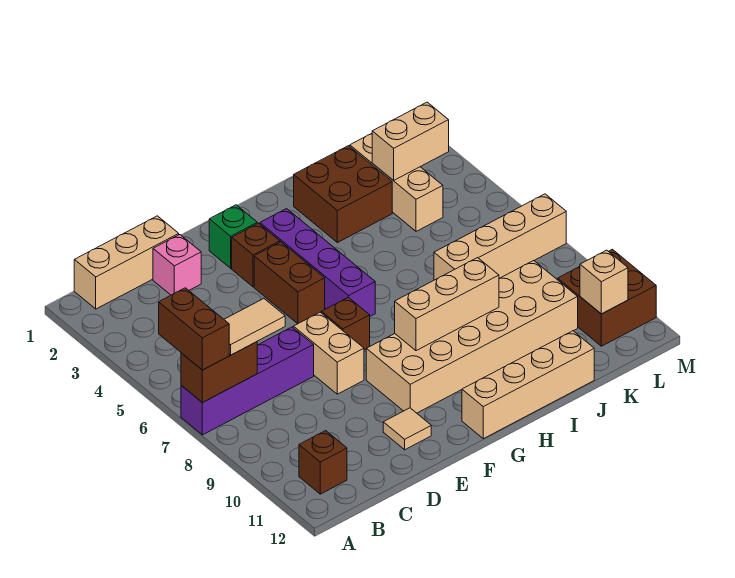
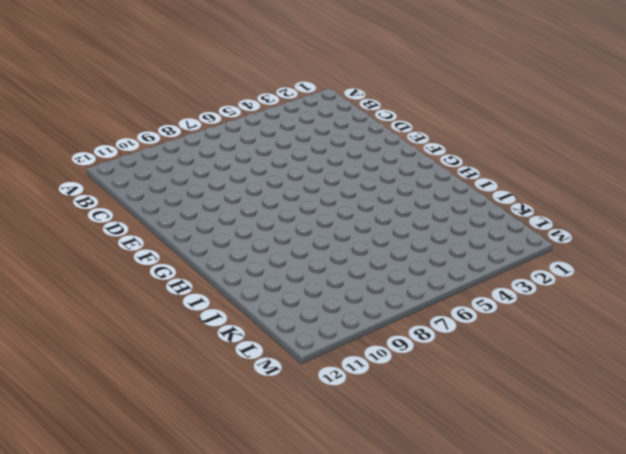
none -> purple 1x4 brick [181,327,314,435]
none -> tan 1x3 brick [74,216,179,309]
none -> brown 1x1 brick [299,431,347,494]

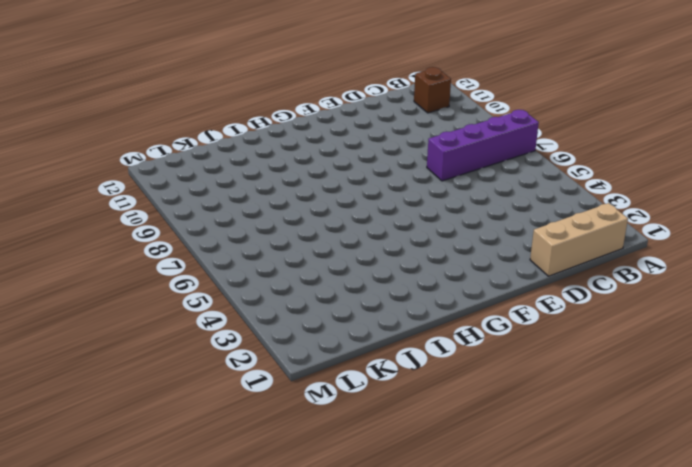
none -> pink 1x1 brick [153,235,201,295]
none -> tan 1x2 brick [293,312,364,394]
none -> tan 1x1 tile [383,408,431,450]

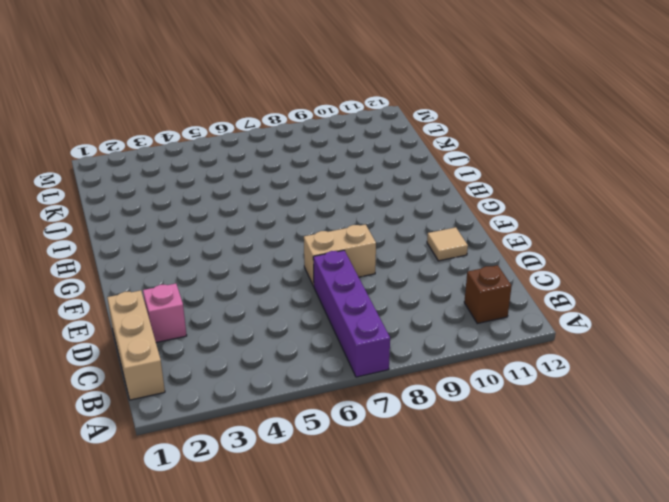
none -> green 1x1 brick [209,205,257,268]
none -> brown 1x1 brick [232,223,280,287]
none -> brown 1x2 brick [254,242,325,324]

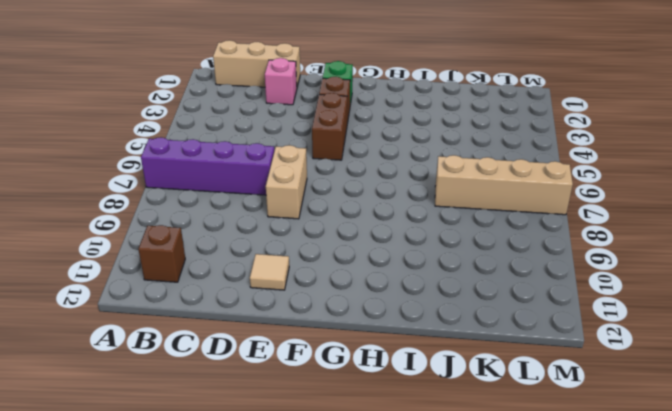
none -> brown 1x1 brick [322,297,370,350]
none -> tan 2x6 brick [366,261,578,413]
none -> purple 1x4 brick [260,209,375,316]

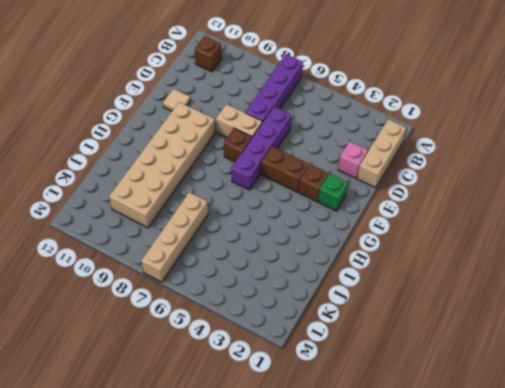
purple 1x4 brick [231,107,291,190] -> purple 1x4 brick turned to [260,209,375,316]
none -> tan 1x4 brick [462,331,594,439]
none -> brown 2x2 brick [294,146,392,243]
none -> tan 1x3 brick [350,133,443,231]

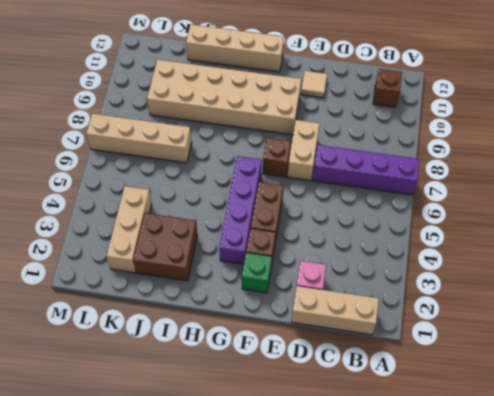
none -> brown 2x2 brick [558,249,656,346]
none -> brown 1x2 brick [181,342,257,403]
none -> tan 1x3 brick [395,258,499,351]

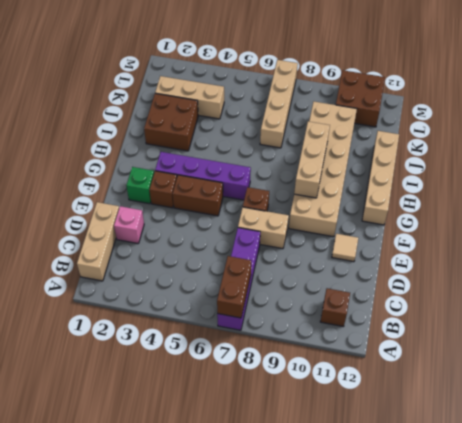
none -> tan 1x2 brick [372,102,449,181]
none -> tan 1x1 brick [580,250,628,314]
none -> brown 1x2 brick [159,288,229,370]

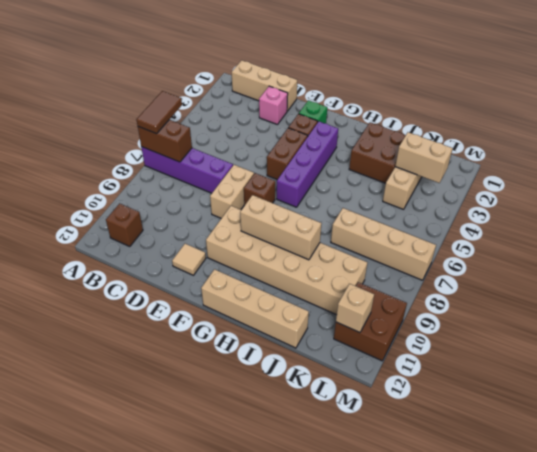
brown 1x2 tile [136,91,182,134] -> brown 1x2 brick [159,288,229,370]
none -> tan 1x2 tile [224,299,285,355]

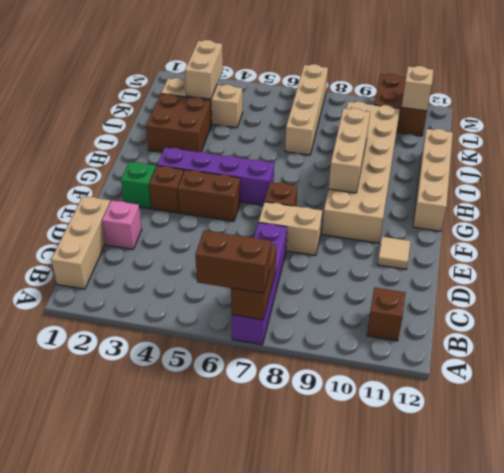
none -> tan 1x2 tile [224,299,285,355]

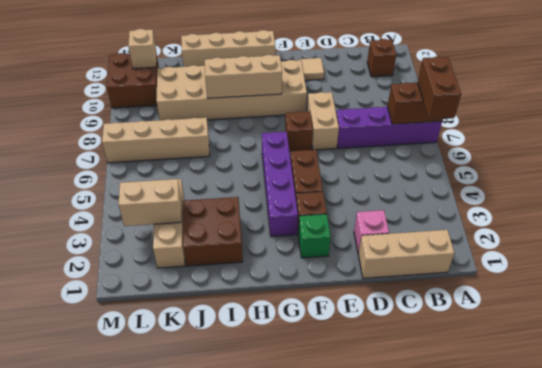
none -> tan 1x2 tile [224,299,285,355]

